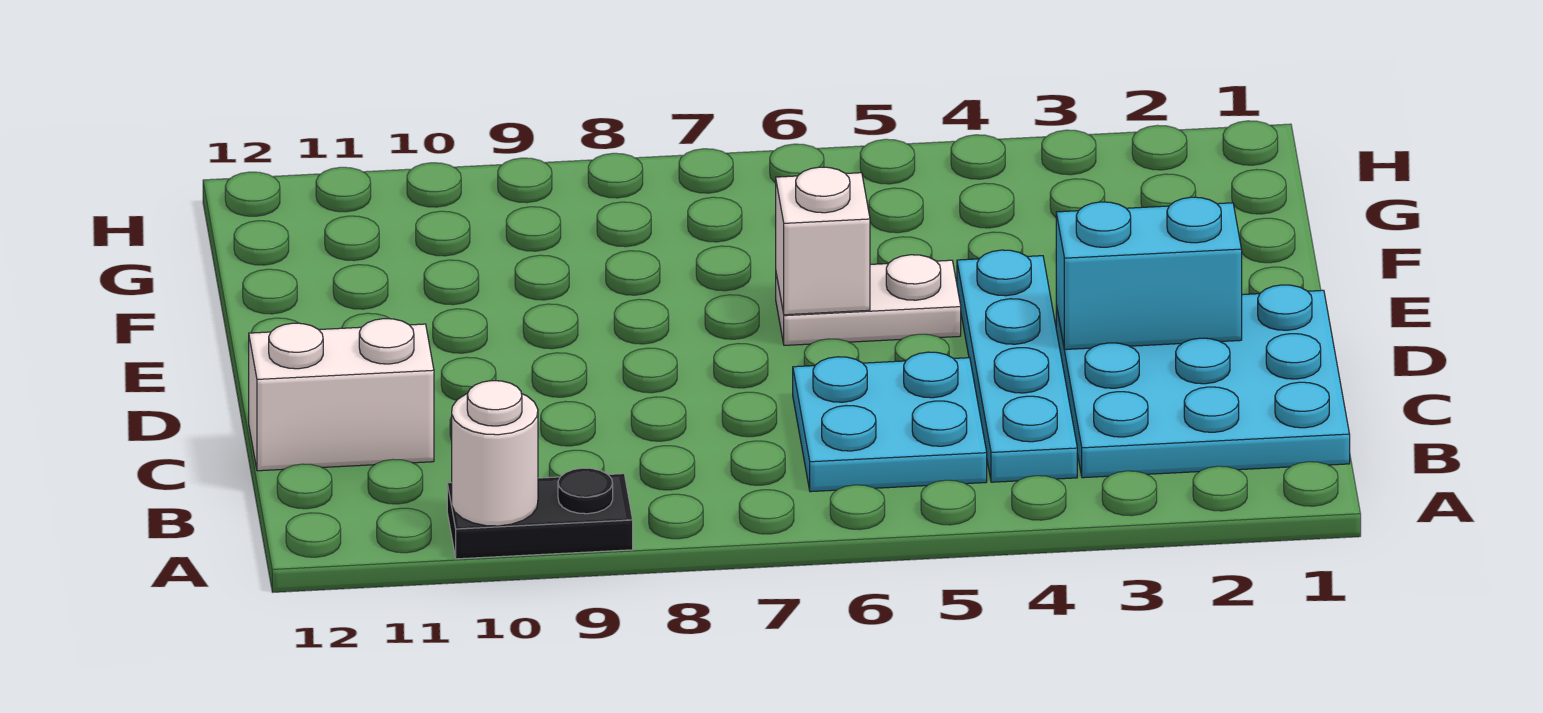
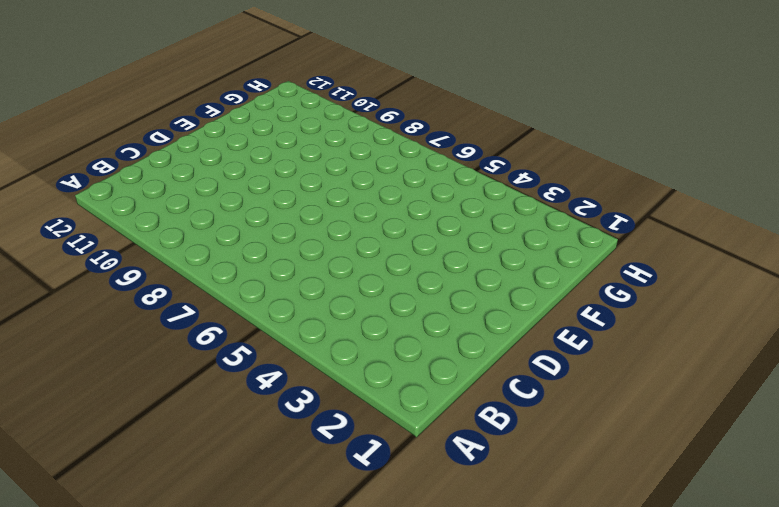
none -> black 1x2 plate [447,468,633,559]
none -> cyan 3x3 plate [1056,285,1350,478]

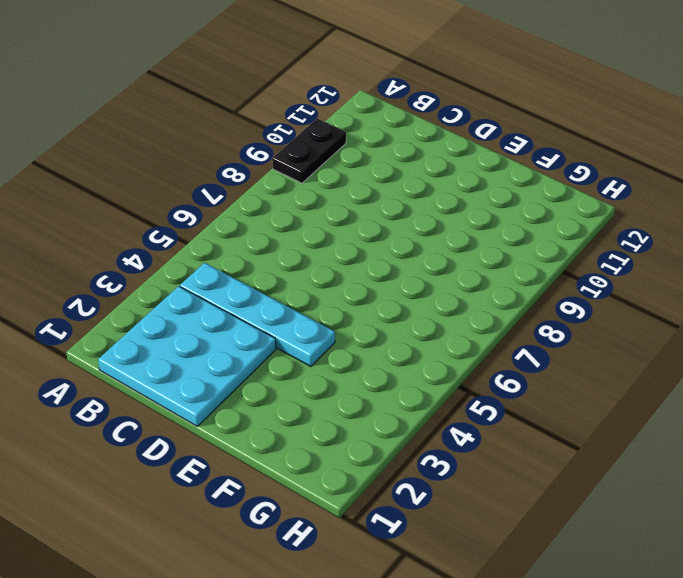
none -> cyan 2x2 plate [793,352,987,492]
none -> white 1x2 brick [249,319,434,471]

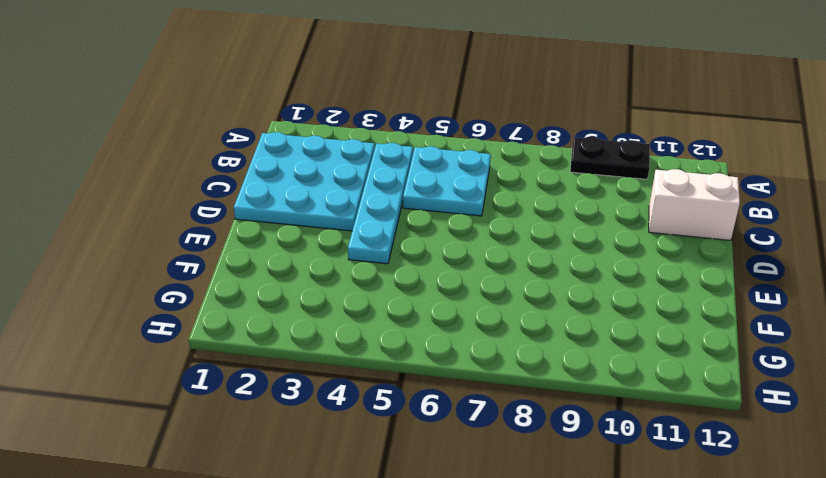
none -> white 1x2 plate [776,255,961,345]
none -> white 1x1 round brick [452,381,538,526]

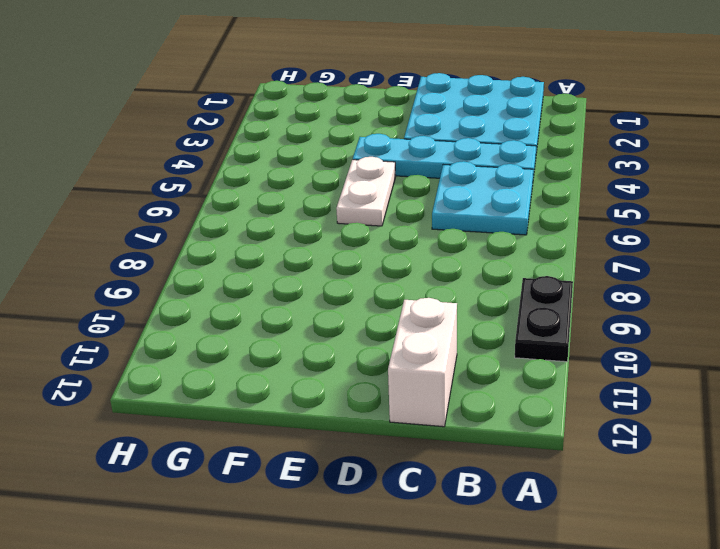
none -> white 1x1 round brick [452,381,538,526]
none -> cyan 1x2 brick [1056,197,1242,350]

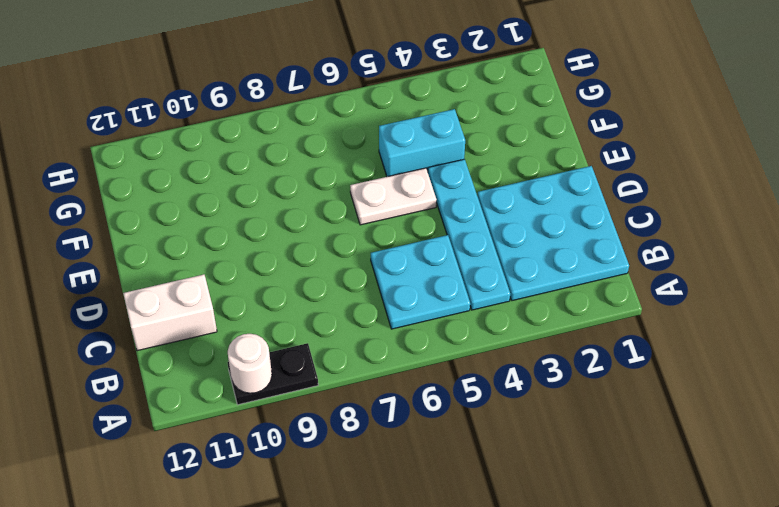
cyan 1x2 brick [379,109,465,177] -> cyan 1x2 brick moved to [1056,197,1242,350]
none -> white 1x1 brick [776,167,870,315]

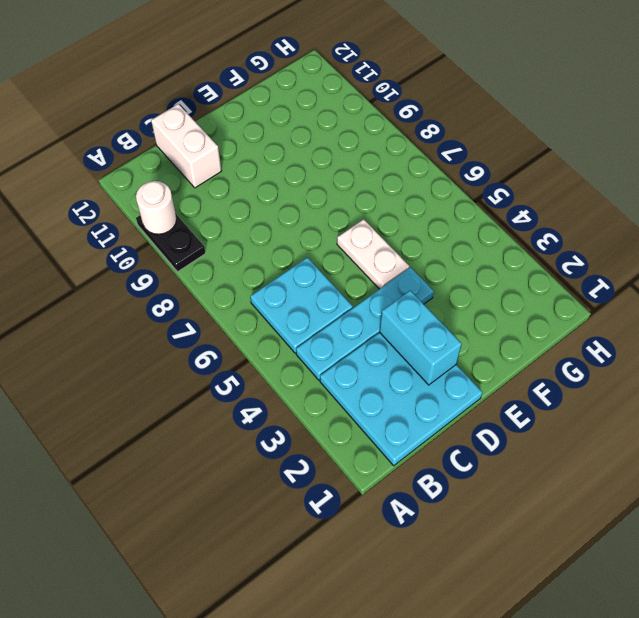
none -> white 1x1 brick [776,167,870,315]

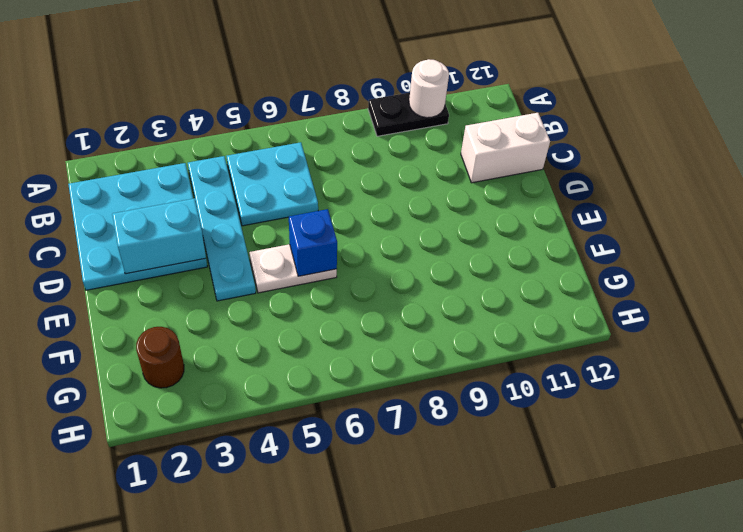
blue 1x1 brick [289,209,337,276] -> white 1x1 brick [776,167,870,315]
brown 1x1 round brick [136,327,184,388] -> none

